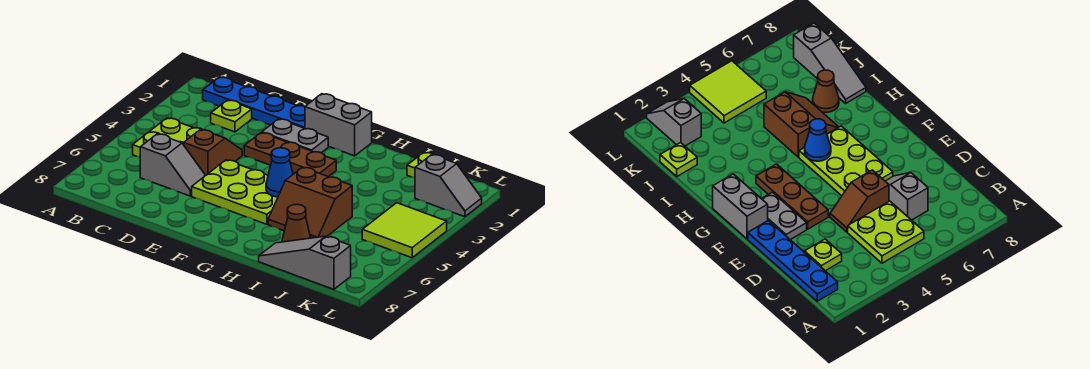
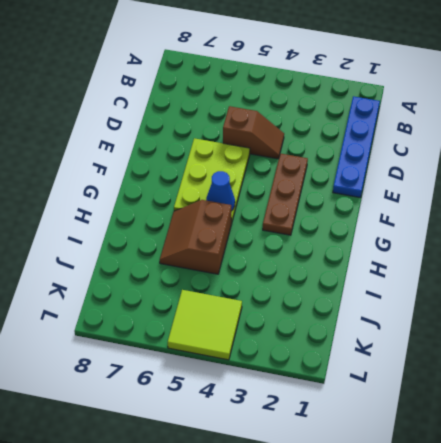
none -> lime 2x2 plate [133,118,203,157]
none -> lime 1x1 plate [211,100,252,132]
none -> grey 1x2 slope [140,134,206,196]

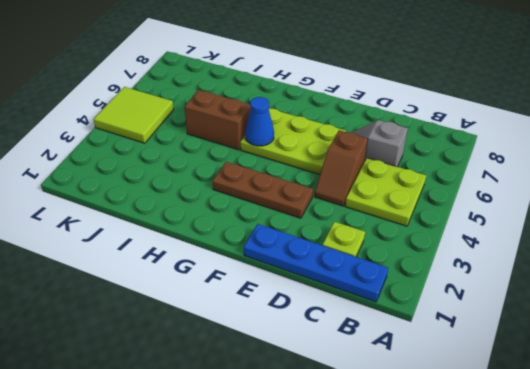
none -> grey 1x2 plate [262,119,328,153]
none -> grey 1x2 brick [305,94,372,156]
none -> brown 1x1 cone [282,204,311,242]

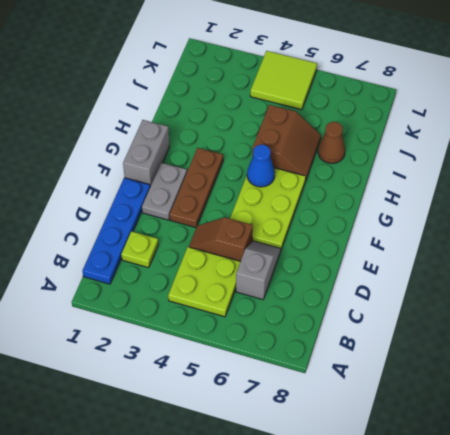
none -> grey 1x3 slope [259,236,351,289]
none -> lime 1x1 plate [407,152,434,178]
none -> grey 1x2 slope [415,155,482,217]

